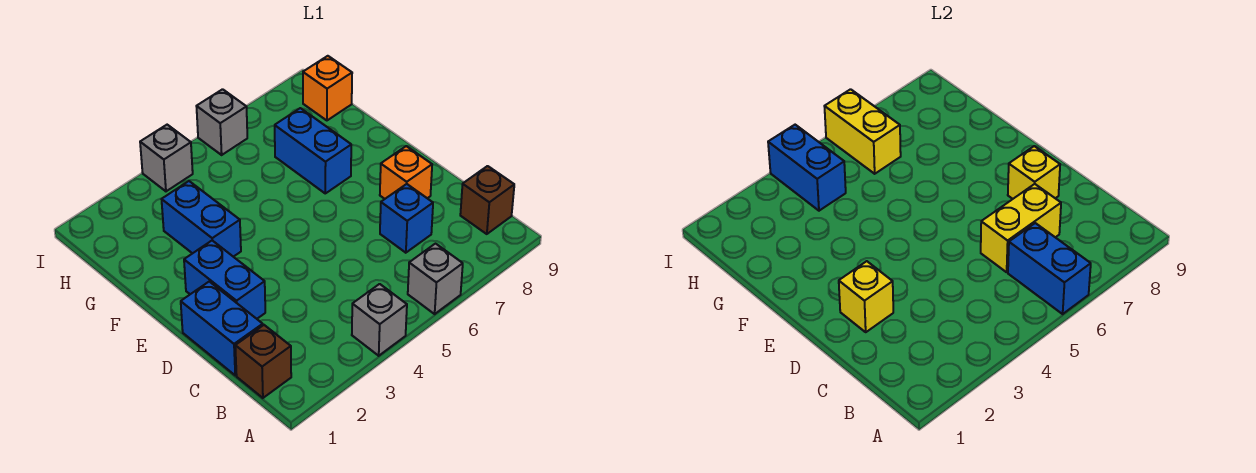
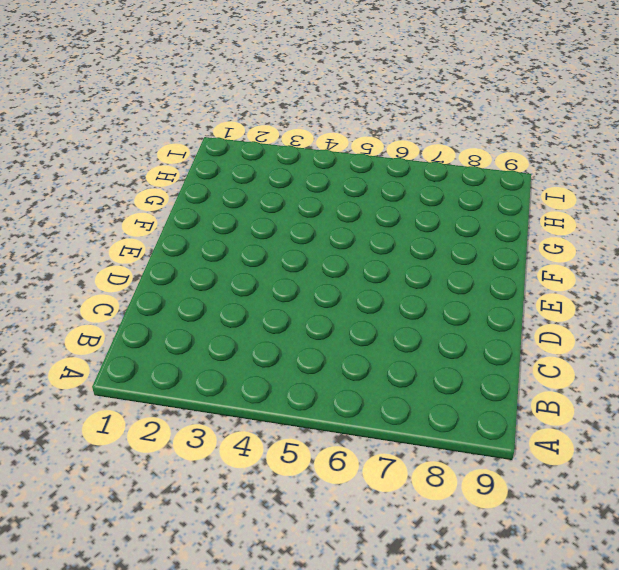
none -> grey 1x1 brick [352,284,407,356]
none -> grey 1x1 brick [408,244,463,314]
none -> brown 1x1 brick [235,325,291,398]

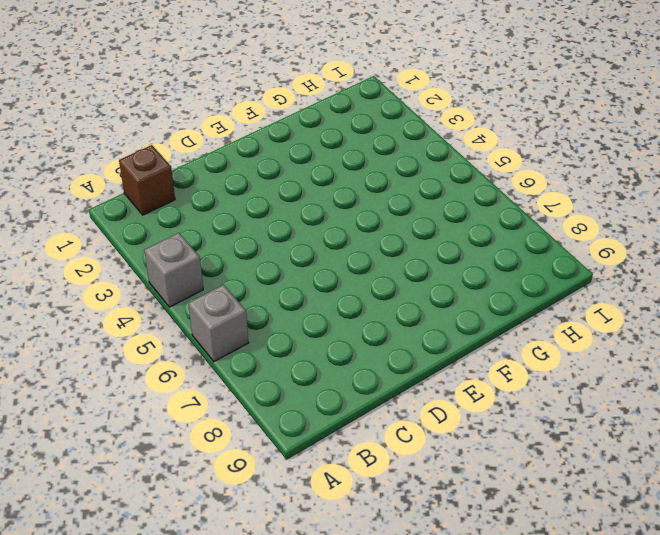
none -> brown 1x1 brick [460,166,514,234]
none -> blue 1x2 brick [181,282,263,375]
none -> blue 1x1 brick [380,184,433,253]

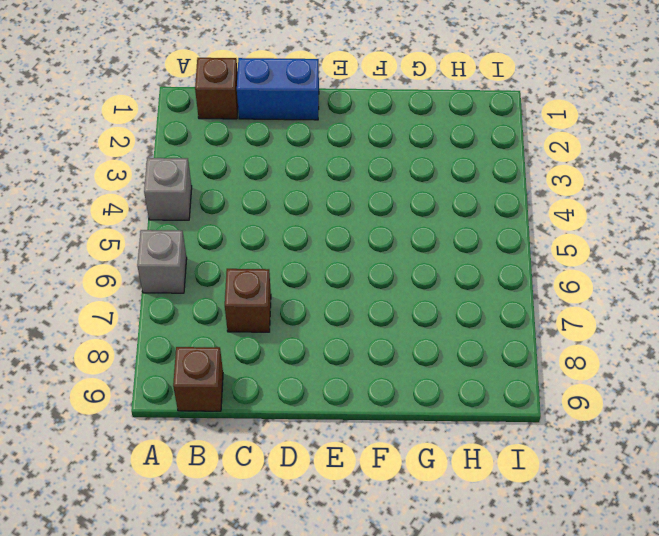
brown 1x1 brick [225,269,271,332] -> blue 1x1 brick [380,184,433,253]
none -> blue 1x2 brick [184,241,265,319]
none -> orange 1x1 brick [380,146,432,199]
none -> blue 1x2 brick [162,181,241,257]

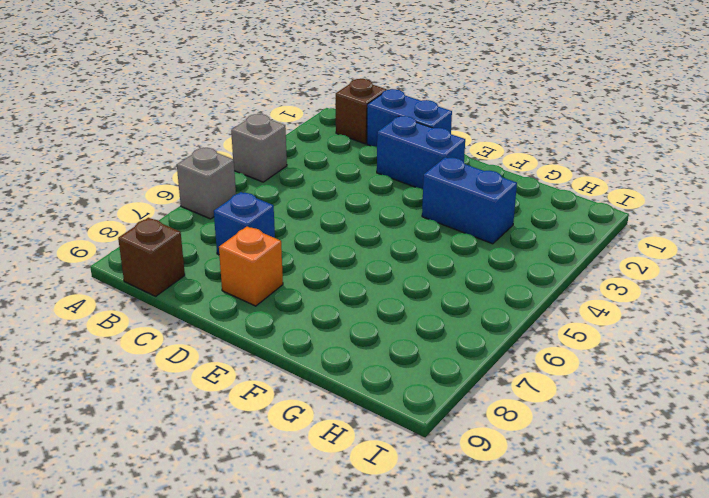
none -> blue 1x2 brick [275,108,351,193]
none -> orange 1x1 brick [303,56,352,120]
none -> grey 1x1 brick [140,125,193,191]

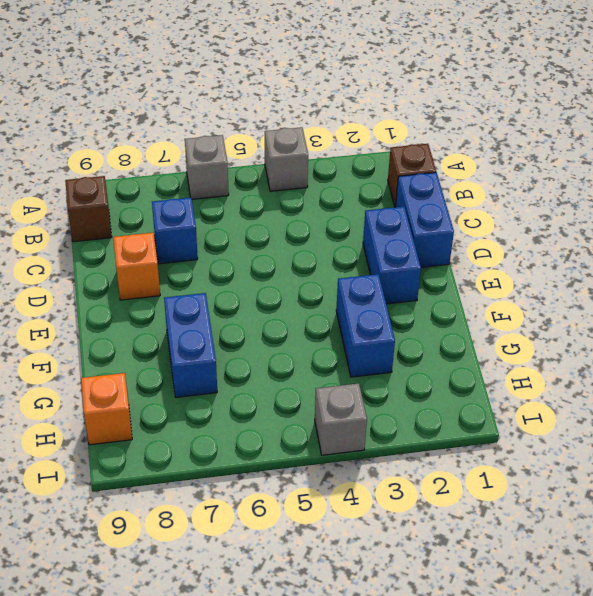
none -> grey 1x1 brick [196,89,247,155]
none -> blue 1x2 brick [1008,223,1091,314]
none -> yellow 1x2 brick [981,184,1061,272]

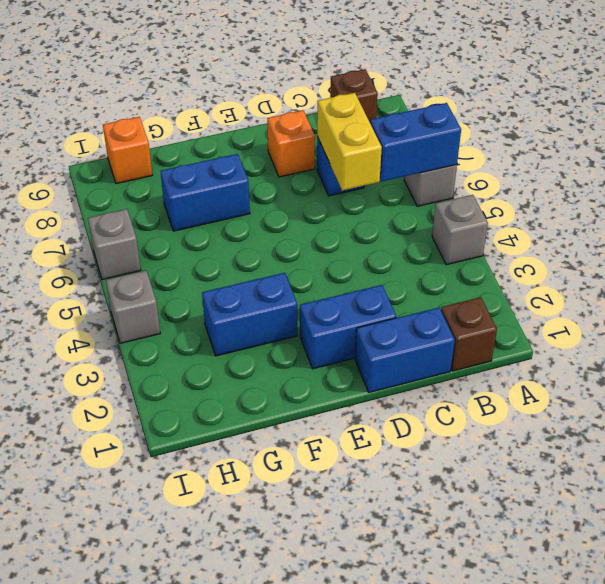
none -> yellow 1x1 brick [839,261,893,332]
none -> yellow 1x1 brick [1008,146,1060,199]
none -> blue 1x2 brick [768,125,846,211]

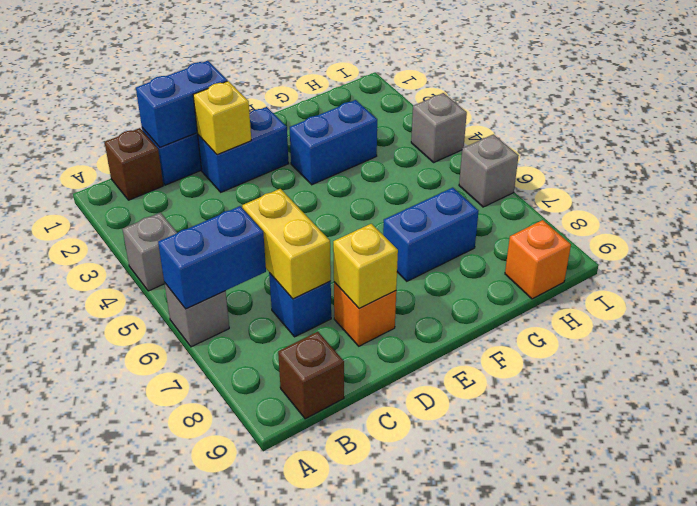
blue 1x2 brick [136,61,227,147] -> blue 1x2 brick moved to [768,125,846,211]
none -> yellow 1x2 brick [824,89,901,174]

